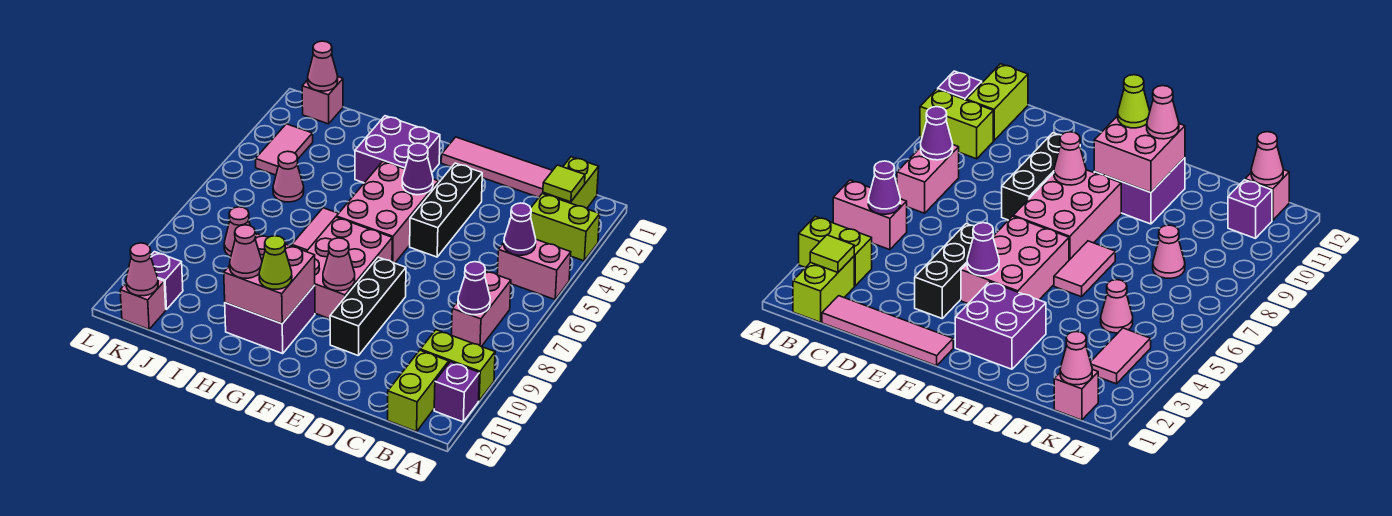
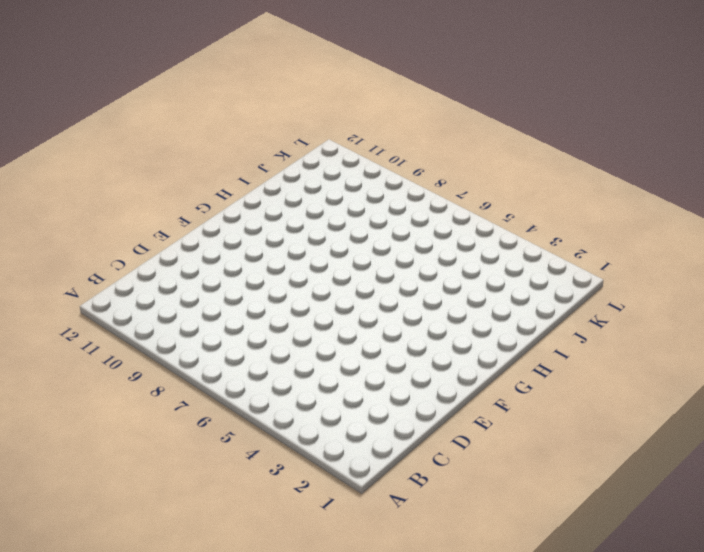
none -> lime 1x2 brick [531,193,600,261]
none -> pink 1x2 brick [497,240,571,300]
none -> lime 1x2 brick [420,330,495,401]
none -> purple 1x1 brick [434,362,479,422]

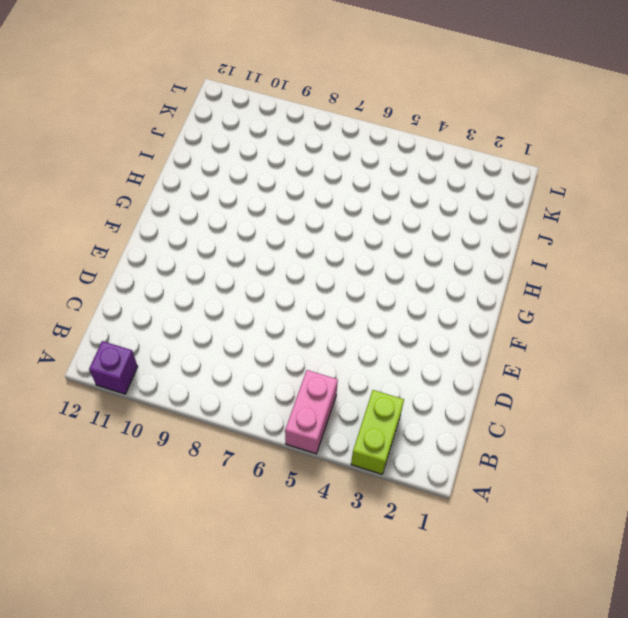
none -> lime 1x2 brick [420,330,495,401]
none -> lime 1x2 brick [543,157,599,208]
none -> pink 1x2 brick [452,271,511,347]
none -> lime 1x2 brick [388,350,449,432]

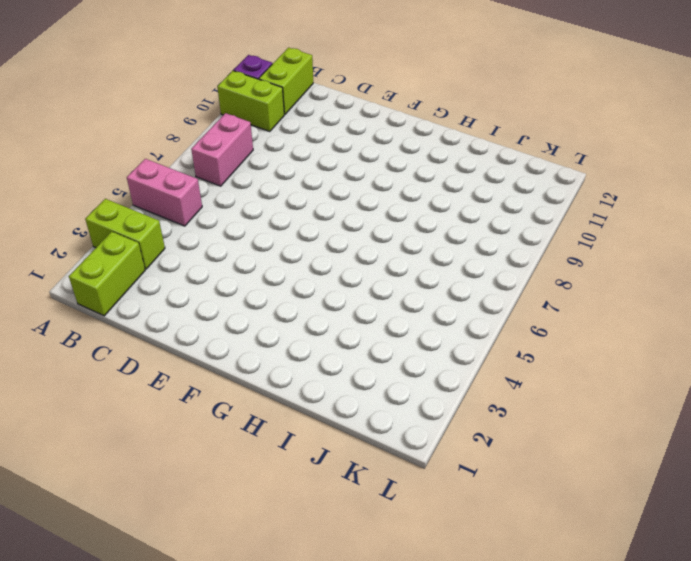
none -> pink 1x4 tile [441,137,553,197]
none -> black 1x3 brick [410,163,482,257]
none -> black 1x3 brick [330,257,406,356]
none -> pink 2x3 brick [336,161,439,263]

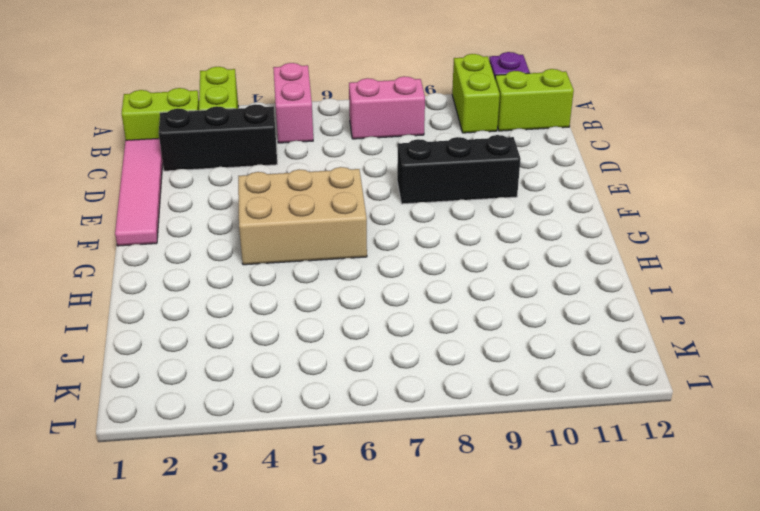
black 1x3 brick [159,104,277,171] -> black 1x3 brick moved to [410,163,482,257]
tan 2x3 brick [238,167,367,265] -> pink 2x3 brick [336,161,439,263]
none -> pink 2x3 brick [307,217,392,319]
none -> purple 2x2 brick [355,116,440,183]
none -> purple 2x2 brick [225,286,315,354]
none -> pink 1x2 tile [292,208,339,252]

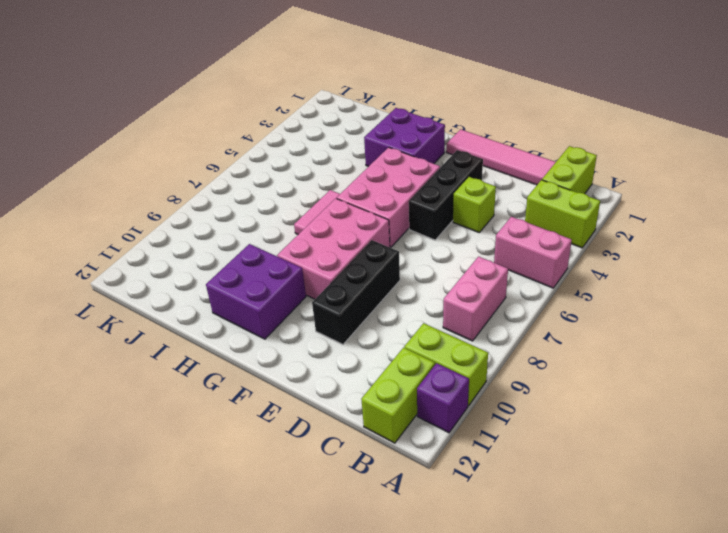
lime 1x1 brick [453,177,496,232] -> none
none -> pink 1x1 cone [273,151,304,202]
none -> pink 1x1 cone [224,207,250,256]
none -> pink 1x1 brick [302,77,343,124]
none -> pink 1x2 tile [255,124,313,175]

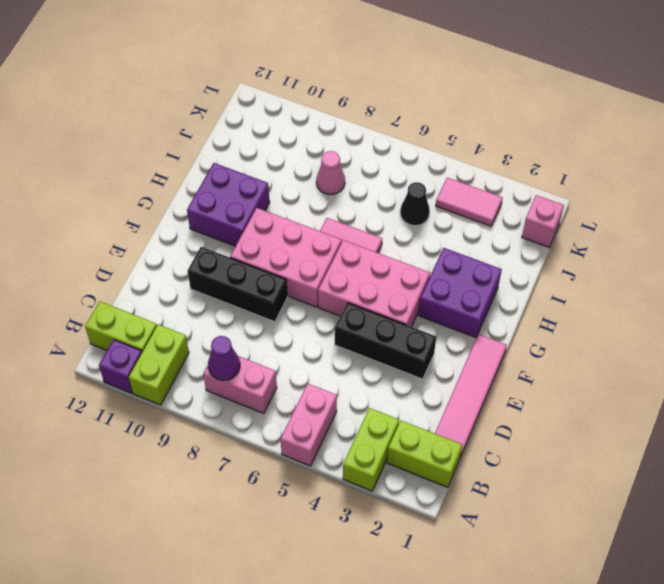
black 1x1 cone [400,182,430,226] -> pink 1x1 cone [273,151,304,202]
none -> purple 1x1 brick [150,252,183,310]
none -> pink 1x1 brick [120,279,166,329]
none -> lime 1x1 tile [543,165,585,202]
none -> purple 1x1 cone [504,203,536,255]

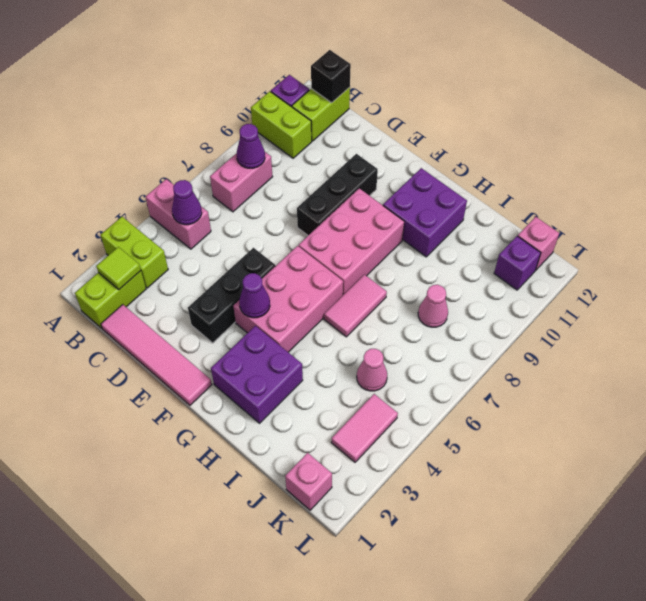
black 1x1 brick [311,50,351,103] -> none
none -> pink 1x1 cone [323,238,355,291]
none -> pink 2x2 brick [224,234,315,324]
none -> pink 1x1 cone [308,41,338,91]
none -> pink 1x1 cone [126,243,158,296]

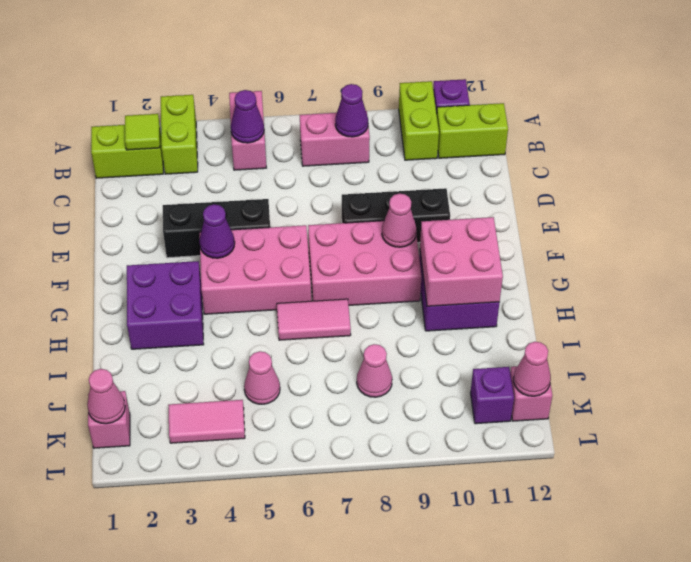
none -> pink 1x4 tile [441,137,553,197]
none -> lime 1x1 cone [259,236,292,289]
none -> pink 1x1 cone [230,225,262,278]

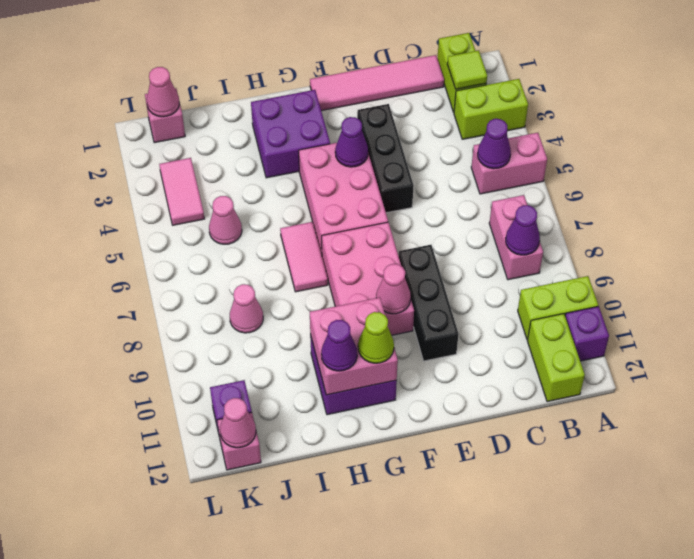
purple 1x1 cone [321,320,357,371] -> pink 1x1 cone [230,225,262,278]

